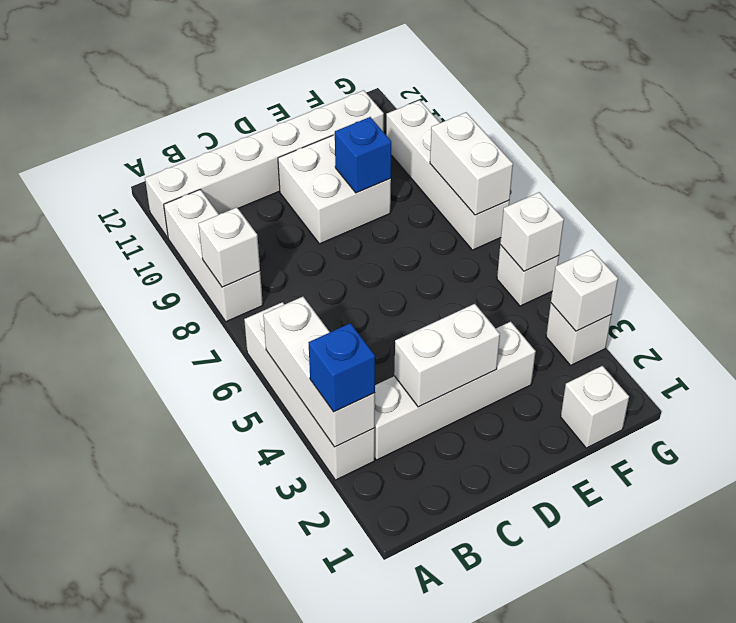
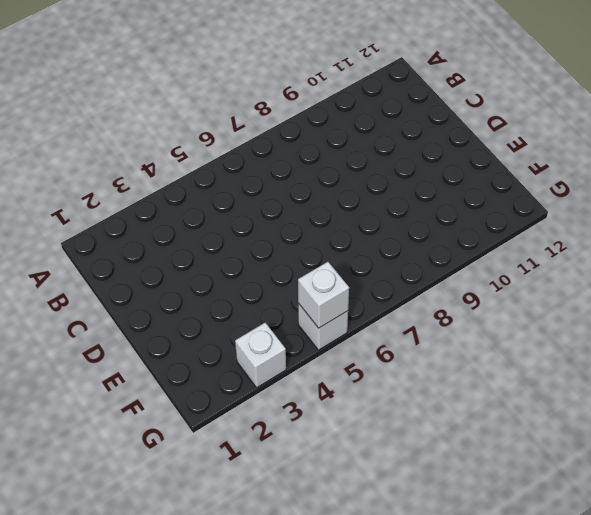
none -> white 1x4 brick [244,302,375,480]
none -> white 1x3 brick [164,189,263,322]
none -> white 1x6 brick [145,90,384,238]

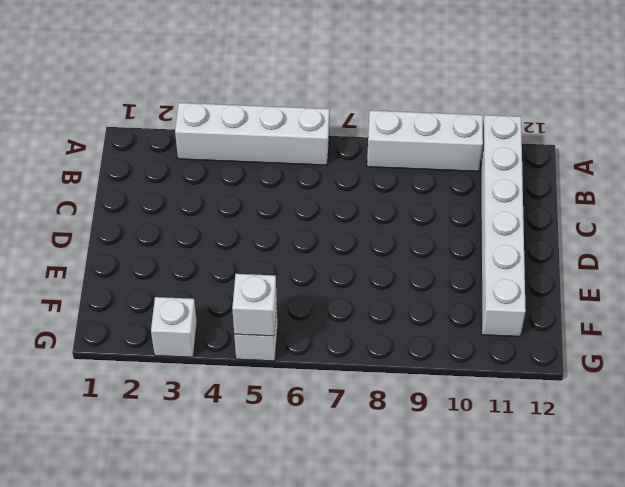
none -> white 1x4 brick [375,322,536,460]
none -> white 2x2 brick [278,134,391,244]
none -> white 1x1 brick [561,366,629,448]

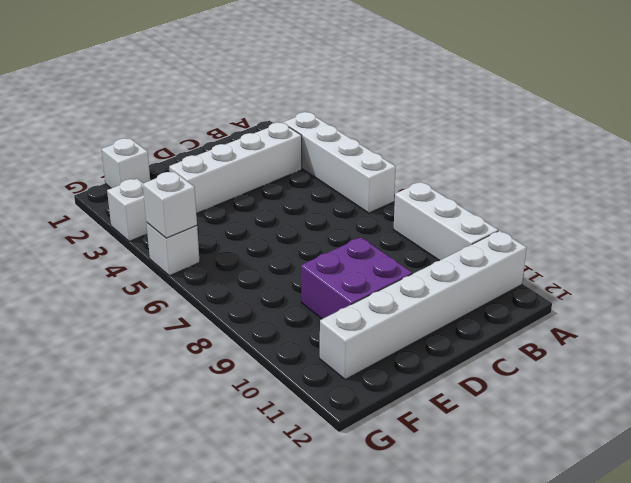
purple 2x2 brick [301,237,412,319] -> white 2x2 brick [278,134,391,244]
none -> white 1x4 brick [386,100,509,250]
none -> white 1x3 brick [263,297,375,447]
none -> white 1x1 brick [199,207,260,287]

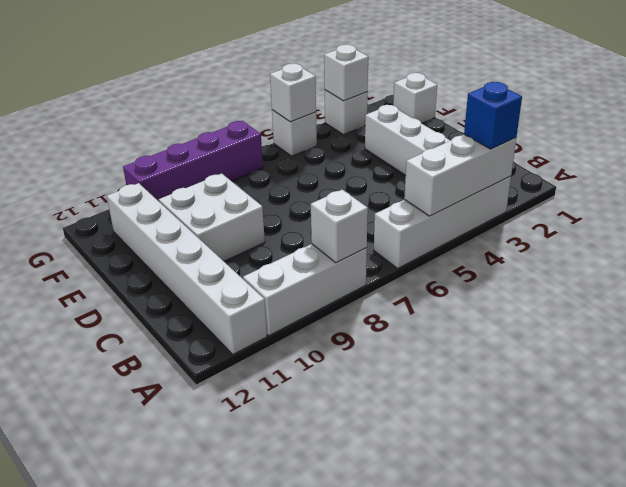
purple 1x4 brick [123,121,263,201] -> white 1x4 brick [386,100,509,250]
none -> white 1x2 brick [394,304,500,407]
none -> blue 1x1 brick [335,117,391,193]
none -> white 1x2 brick [430,113,513,215]

